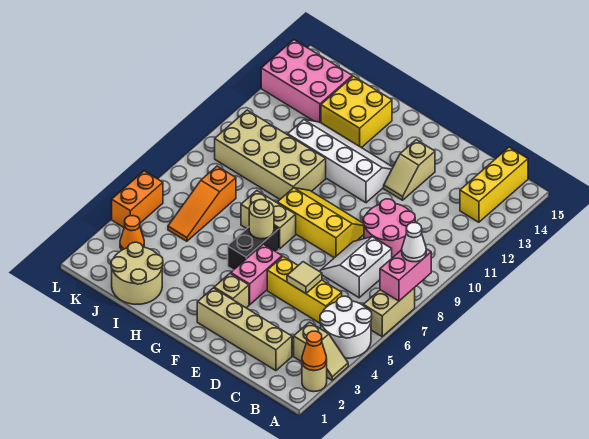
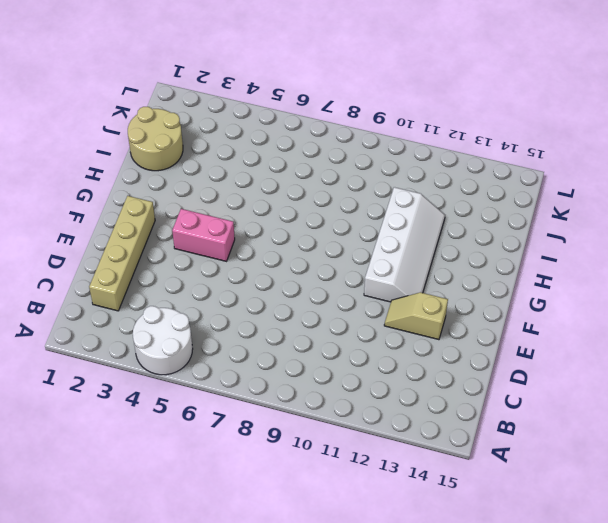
none -> tan 1x1 round brick [302,363,327,392]
none -> tan 1x2 slope [294,322,348,380]
none -> tan 1x2 brick [363,288,415,337]

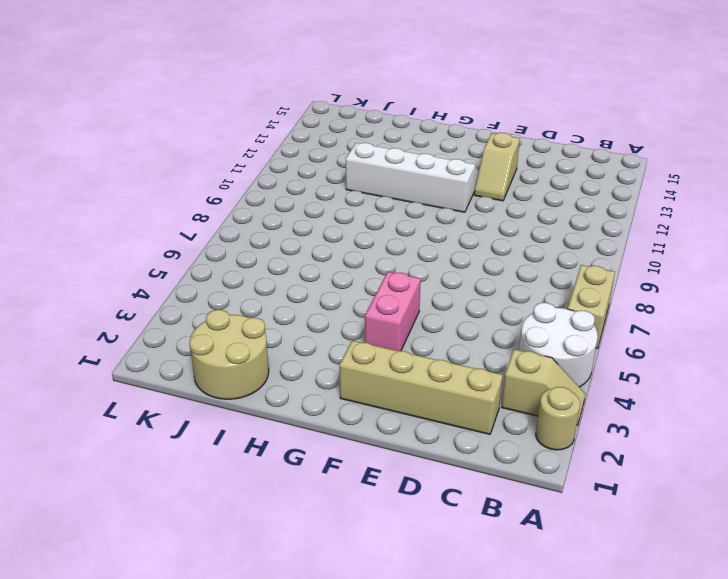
none -> yellow 1x3 brick [460,147,528,222]
none -> yellow 1x3 brick [267,256,342,324]
none -> white 2x2 slope [320,237,392,298]

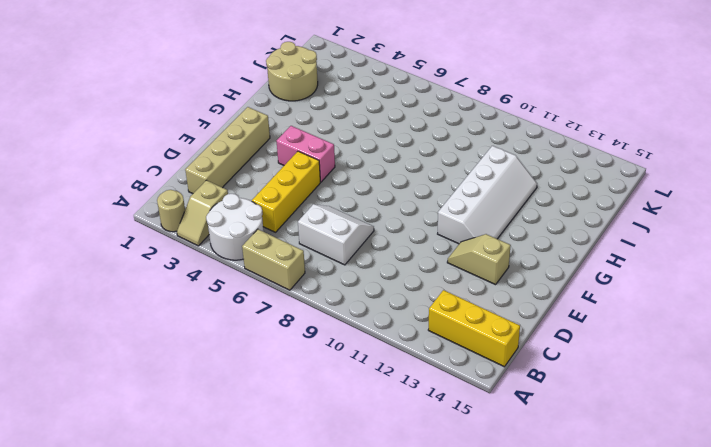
none -> pink 2x2 round brick [363,199,415,258]
none -> yellow 2x3 slope [277,188,364,258]
none -> tan 1x1 brick [214,273,249,308]

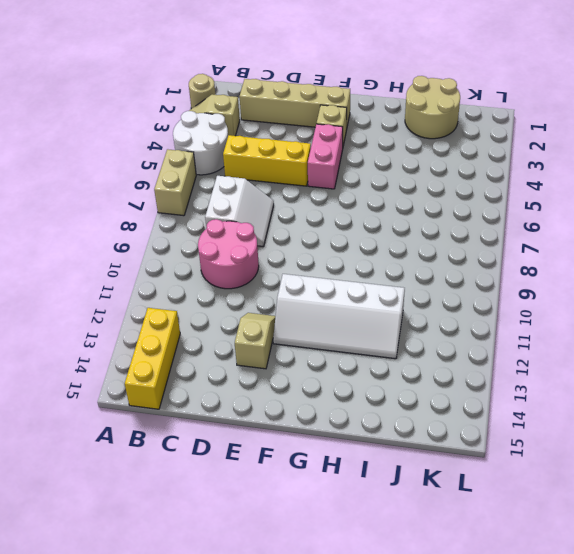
none -> yellow 2x3 slope [277,188,364,258]
none -> black 1x2 brick [228,226,279,270]
none -> tan 1x2 brick [241,191,296,249]

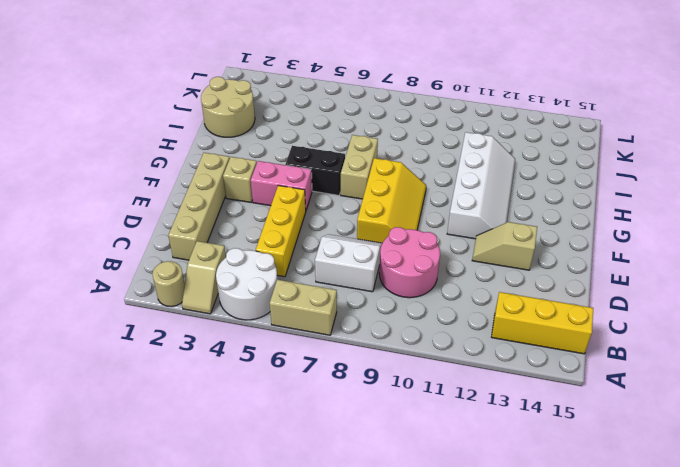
none -> tan 2x4 brick [215,110,326,199]
none -> yellow 2x2 brick [321,76,392,148]
none -> orange 1x3 slope [168,166,236,241]

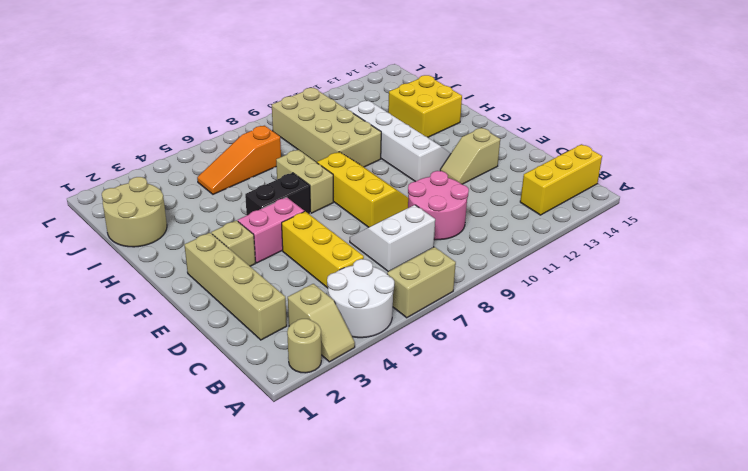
none -> pink 2x3 brick [261,40,352,123]
none -> orange 1x1 cone [120,216,144,250]
none -> orange 1x2 brick [112,171,163,227]

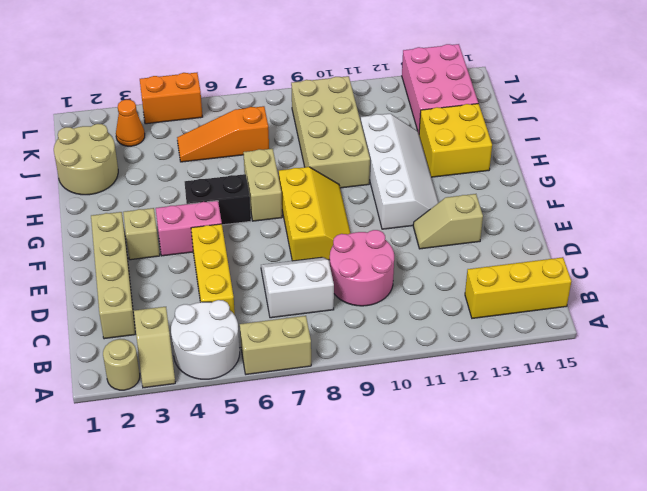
none -> orange 1x1 cone [302,331,327,370]
none -> pink 1x2 brick [380,249,431,301]
none -> tan 1x1 tile [287,262,322,294]

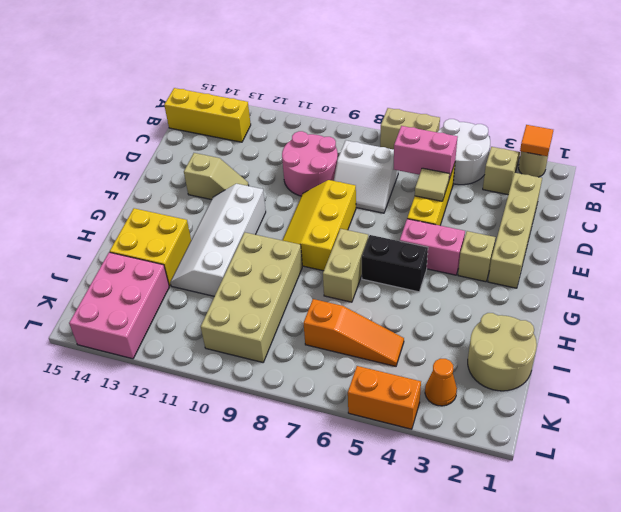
orange 1x1 tile [520,125,553,156] -> orange 1x1 cone [302,331,327,370]
pink 1x2 brick [394,126,458,179] -> pink 1x2 brick moved to [380,249,431,301]
none -> tan 1x1 round brick [249,200,274,239]
none -> white 1x1 cone [402,223,426,262]

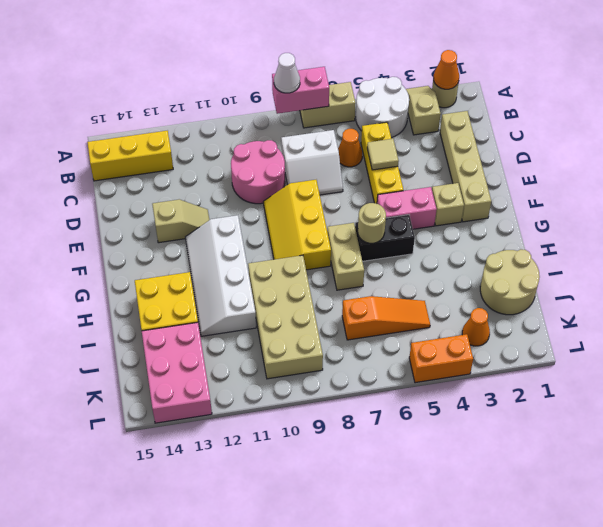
orange 1x1 cone [338,129,362,167] -> none

